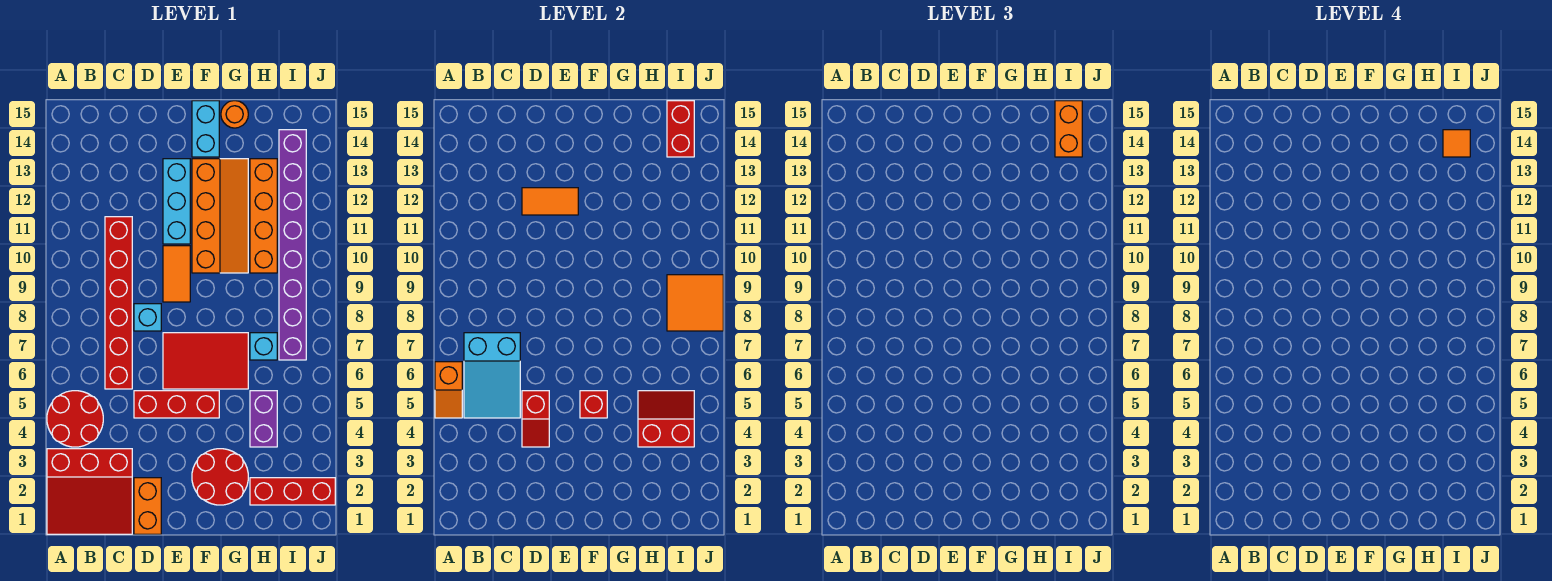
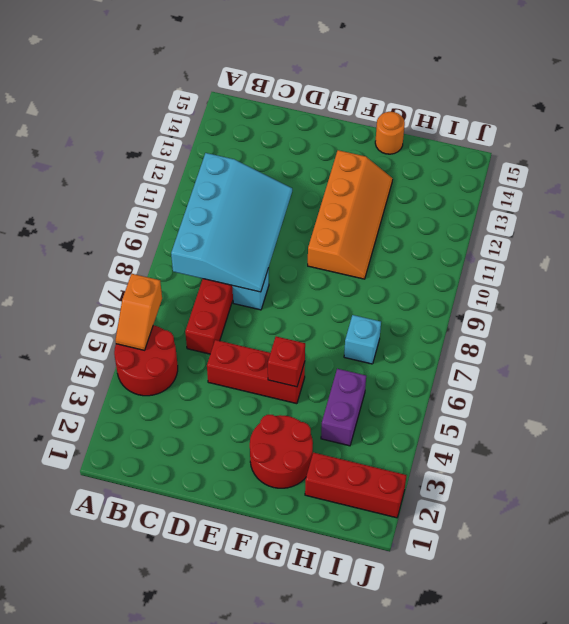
cyan 3x4 slope [171,153,292,292] -> none
none -> red 3x3 slope [47,449,132,534]
none -> orange 1x2 brick [134,478,161,534]
none -> red 2x3 tile [163,333,248,389]

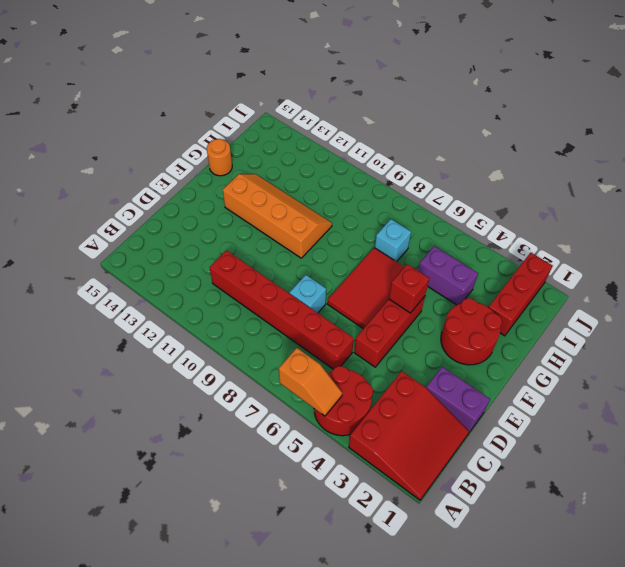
purple 1x2 brick [426,367,490,432] -> orange 1x2 brick [134,478,161,534]
none -> orange 1x2 tile [163,246,190,302]
none -> cyan 1x3 brick [163,159,190,244]
none -> cyan 1x2 brick [192,101,219,157]

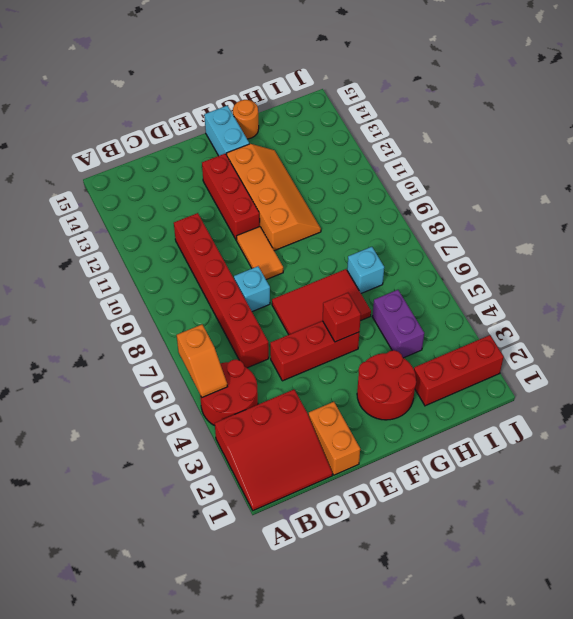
red 1x3 brick [202,154,260,240] -> cyan 1x3 brick [163,159,190,244]
none -> orange 1x4 brick [250,159,277,273]
none -> purple 1x8 brick [279,130,306,360]
none -> cyan 2x3 slope [464,333,520,418]

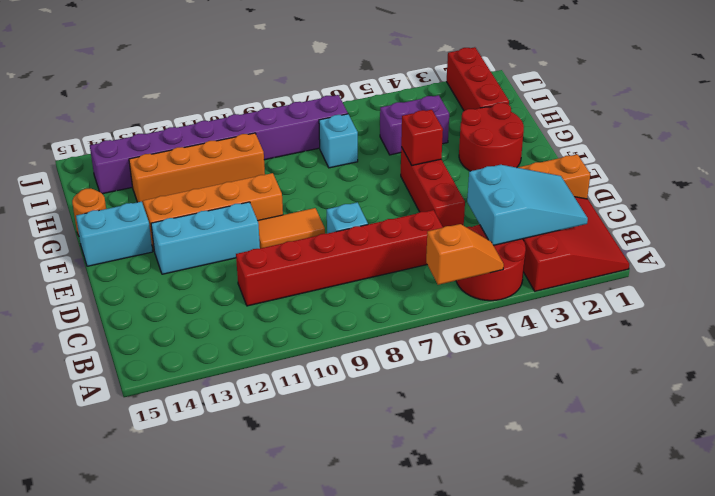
cyan 2x3 slope [467,165,588,245] -> cyan 2x3 slope moved to [464,333,520,418]
none -> red 2x3 tile [163,333,248,389]
none -> red 1x2 slope [522,391,549,447]
none -> orange 1x2 tile [522,188,578,215]

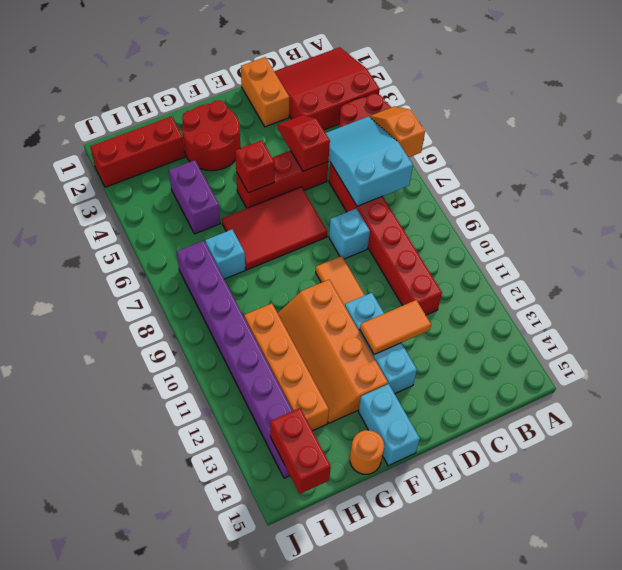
none -> red 2x2 slope [638,391,694,447]
none -> orange 2x2 tile [667,275,723,331]
none -> orange 1x2 brick [1055,101,1082,157]

